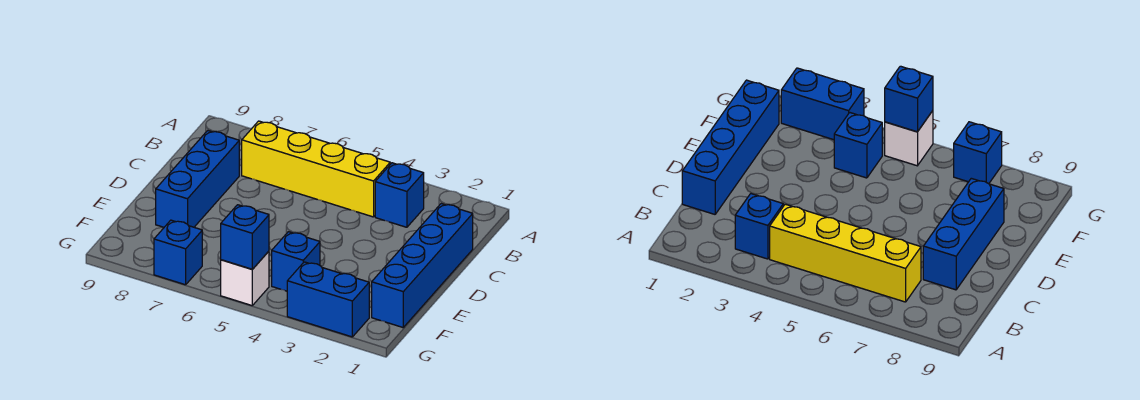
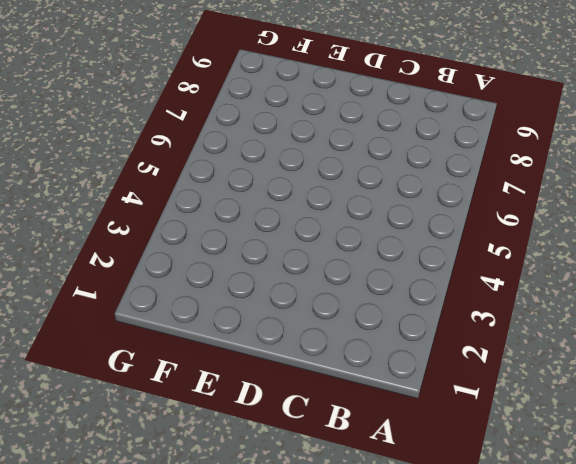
none -> blue 1x1 brick [375,163,424,227]
none -> yellow 1x4 brick [242,121,390,217]

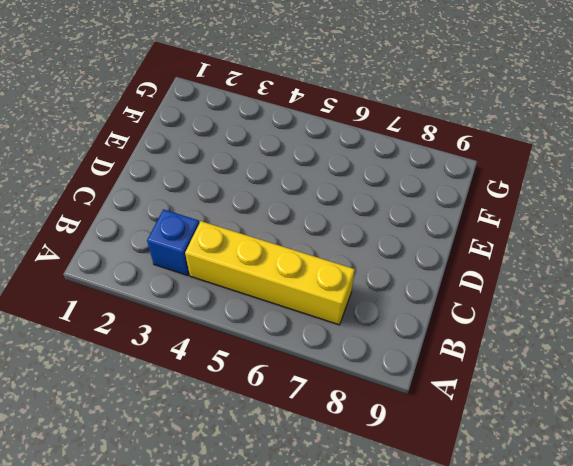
none -> blue 1x4 brick [372,204,473,327]
none -> blue 1x3 brick [156,131,239,227]

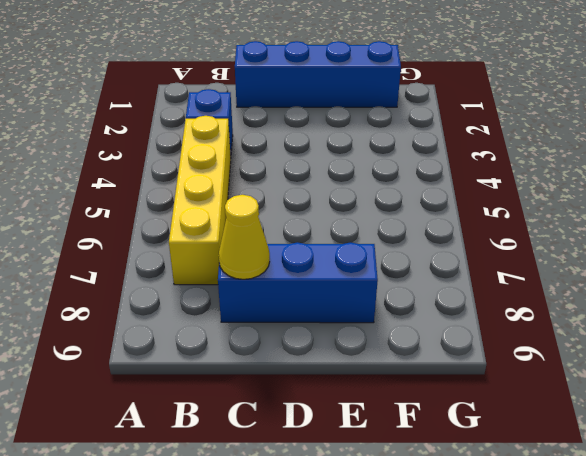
yellow 1x1 cone [219,195,270,279] -> none
none -> blue 1x1 brick [272,232,320,291]
none -> blue 1x2 brick [287,262,369,337]

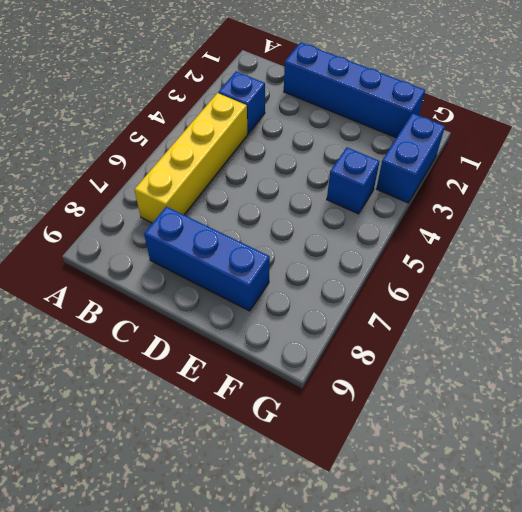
none -> white 1x1 brick [221,251,269,305]
none -> blue 1x1 brick [154,220,202,285]

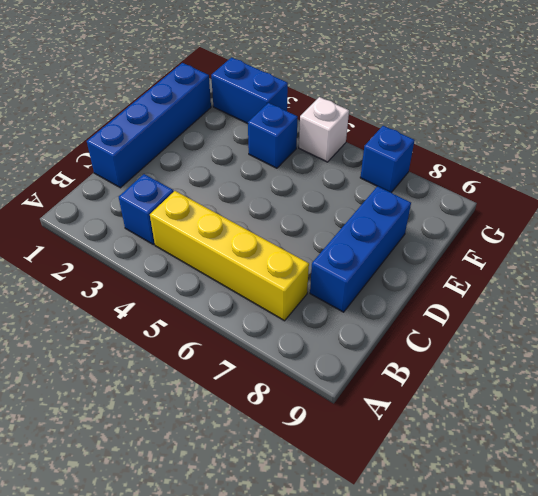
none -> blue 1x1 brick [221,205,269,269]

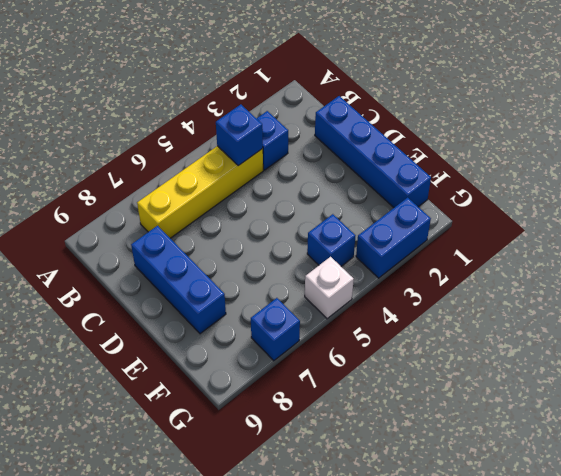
blue 1x1 brick [216,104,263,166] -> blue 1x1 brick moved to [221,205,269,269]

